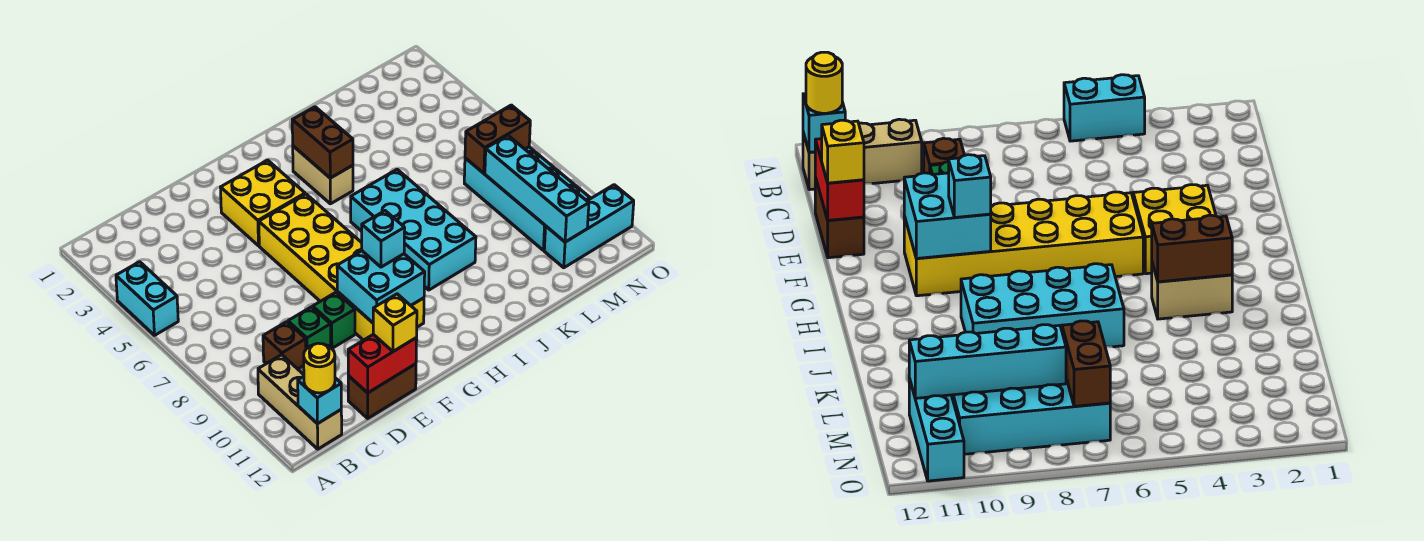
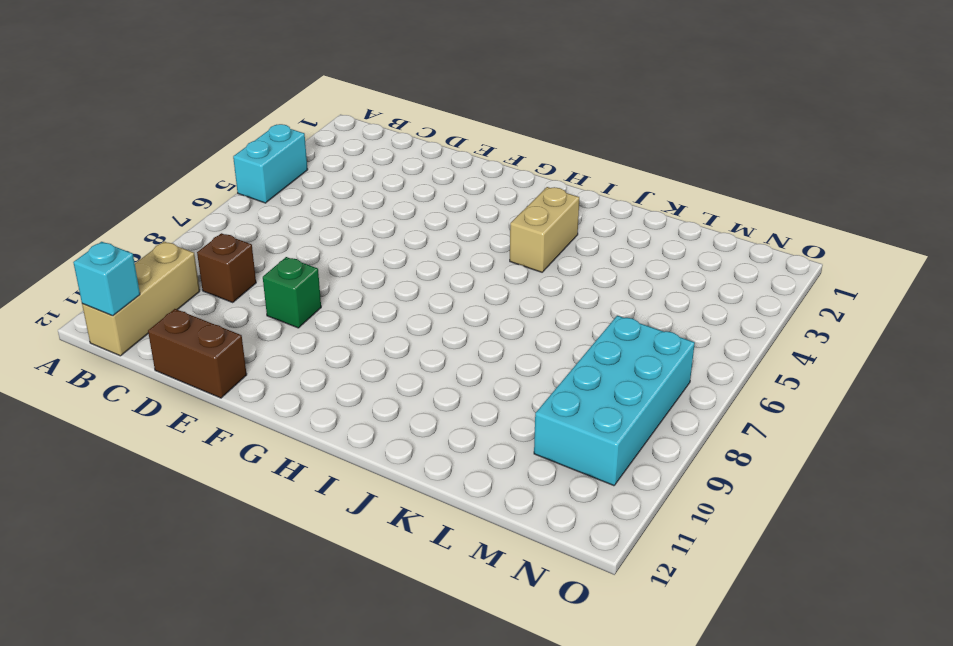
none -> green 1x1 brick [288,307,331,349]
none -> yellow 2x2 brick [220,160,305,246]
none -> yellow 2x6 brick [259,194,424,340]

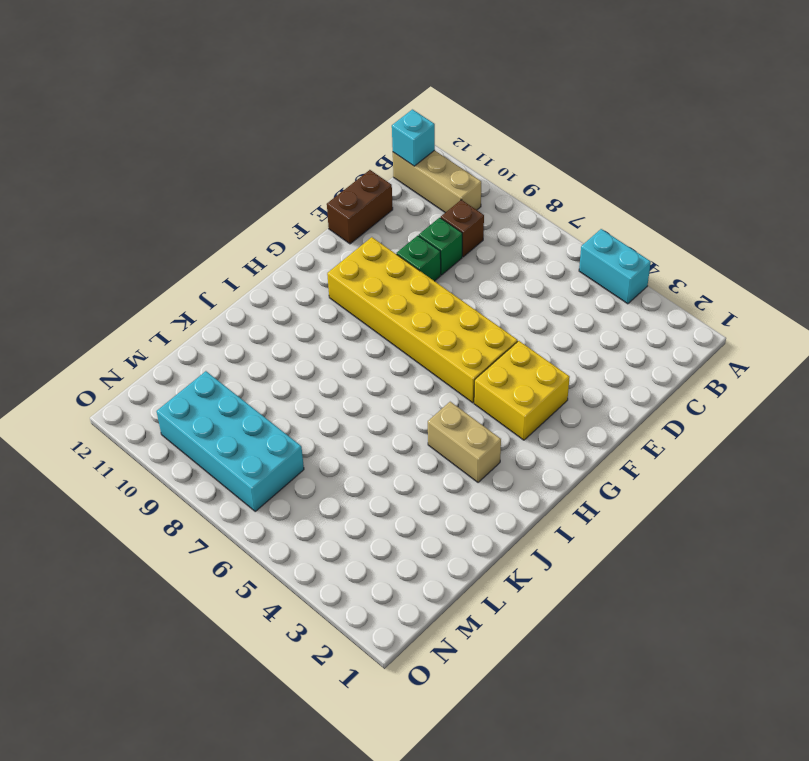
none -> cyan 2x4 brick [351,169,476,290]
none -> cyan 1x3 brick [544,185,634,268]
none -> red 1x2 brick [348,334,417,393]

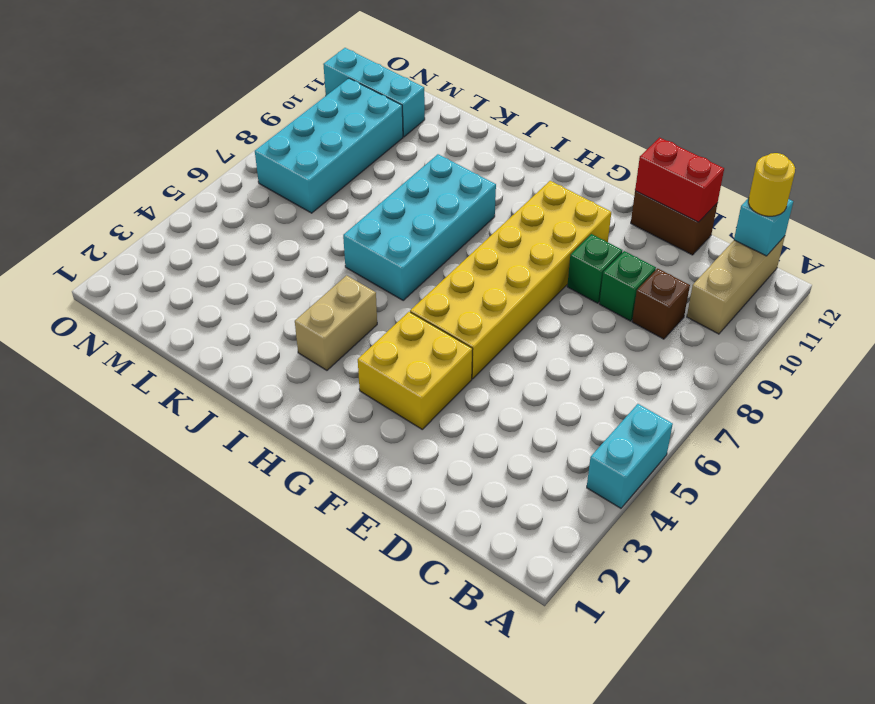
none -> cyan 2x2 brick [337,251,425,323]
none -> brown 1x2 brick [292,107,353,178]
none -> brown 1x2 brick [465,105,530,173]

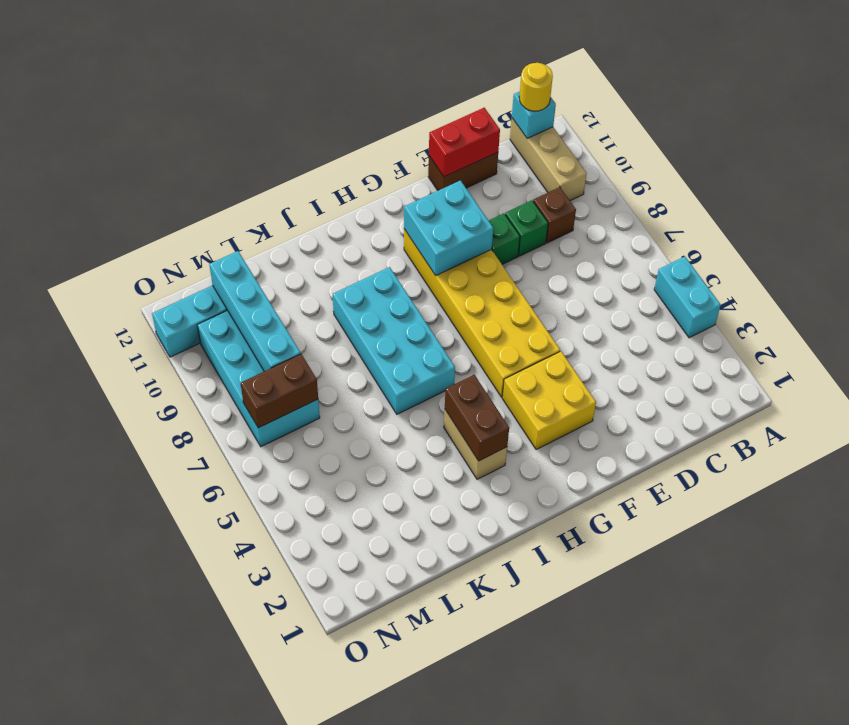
none -> yellow 1x1 brick [373,294,417,351]
none -> cyan 1x1 brick [362,211,405,267]

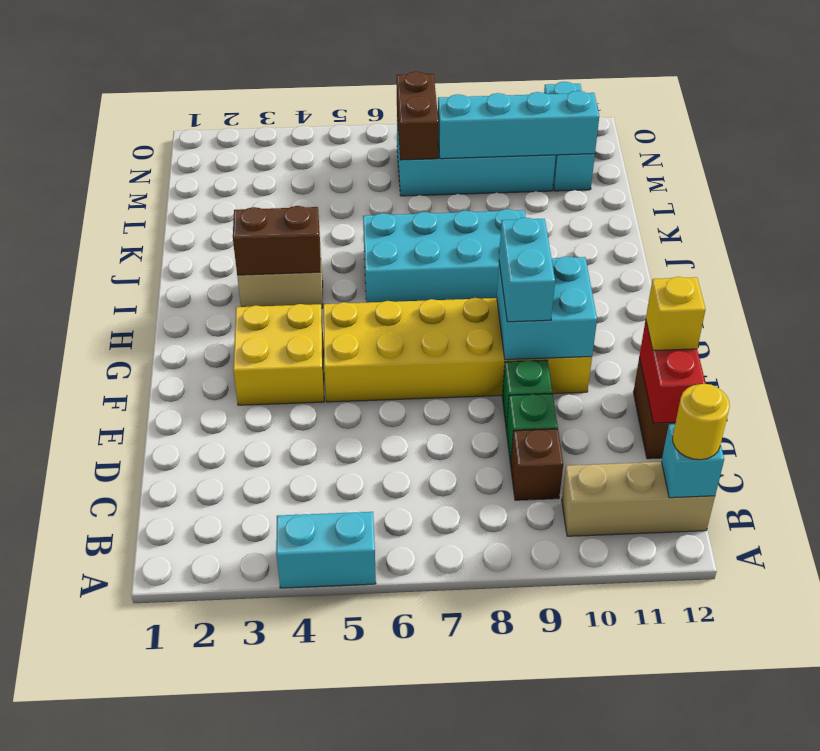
cyan 1x2 brick [499,217,555,322] -> cyan 1x1 brick [362,211,405,267]

